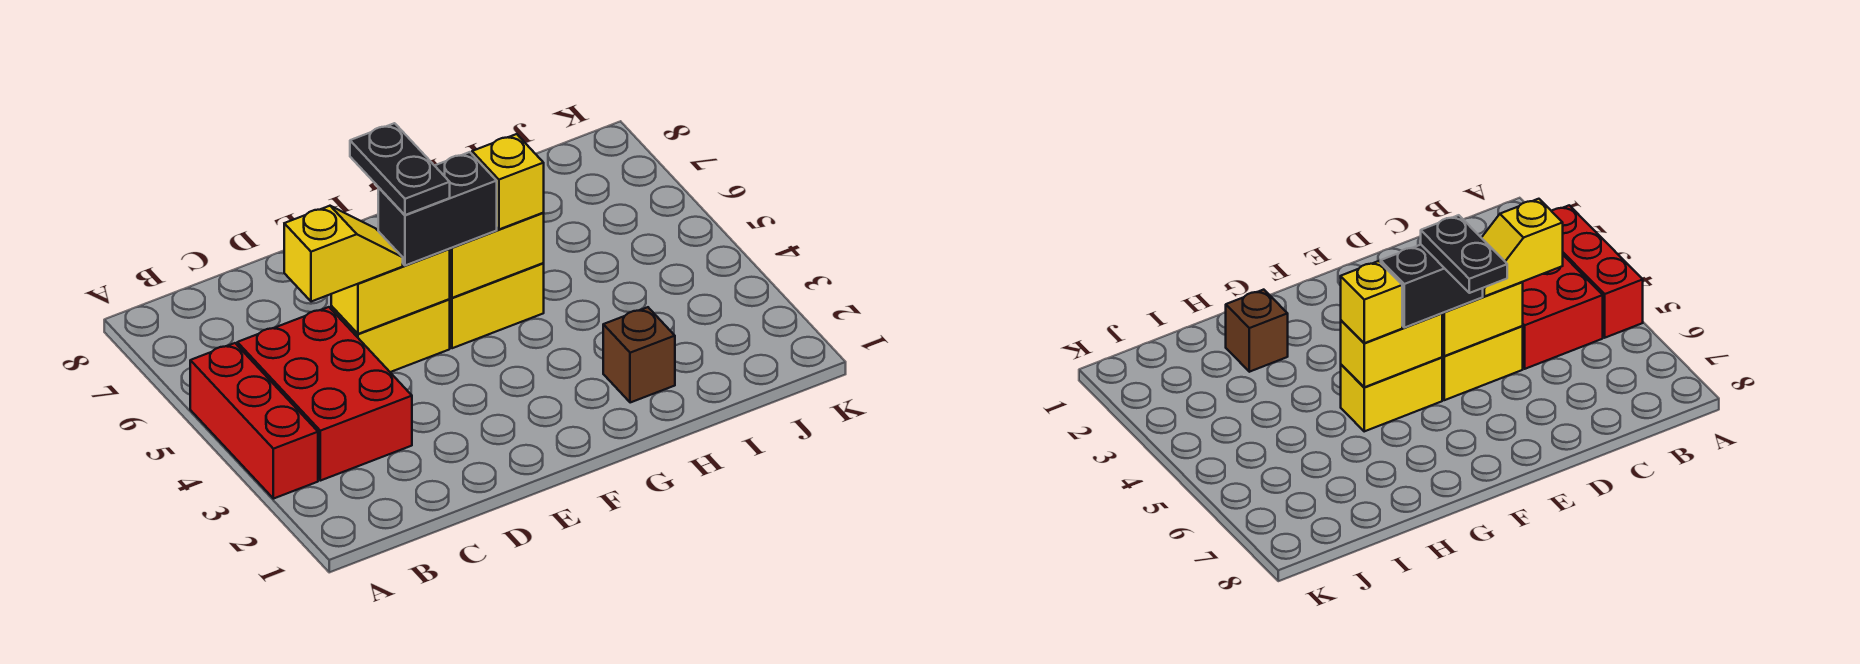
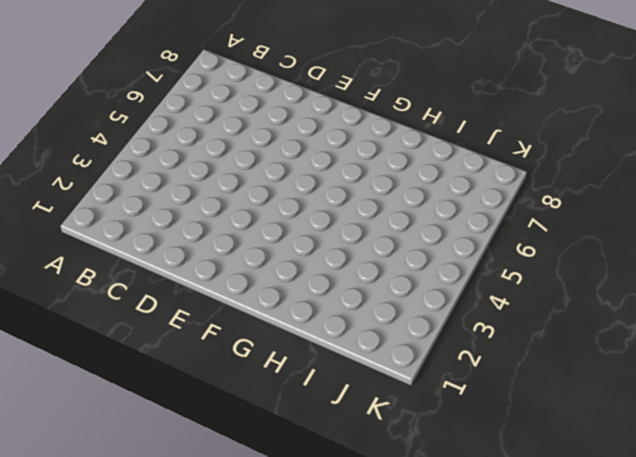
none -> red 1x3 brick [190,343,318,499]
none -> red 2x3 brick [237,307,412,481]

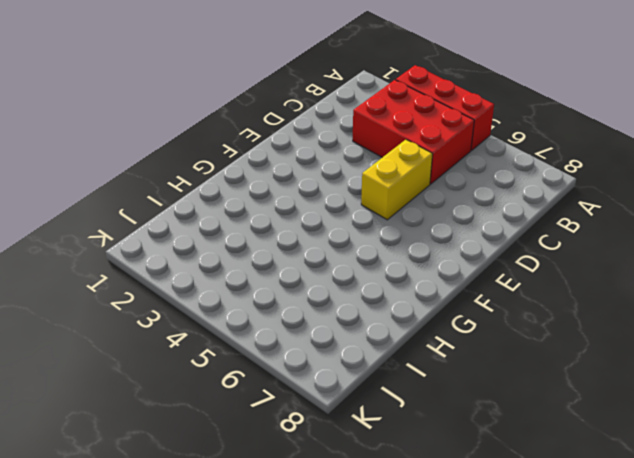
none -> yellow 1x2 brick [449,263,544,348]
none -> brown 1x1 brick [603,307,675,403]

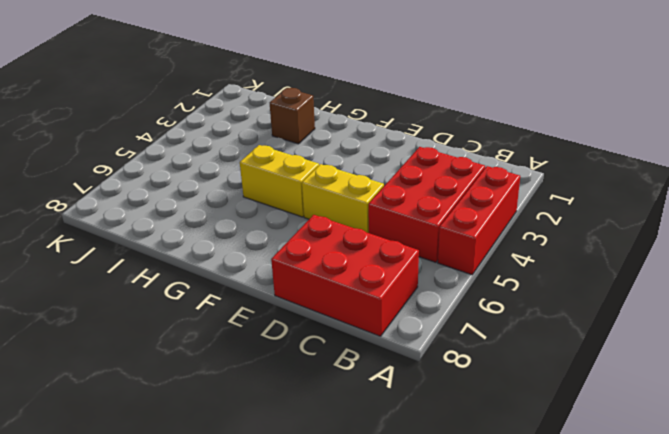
red 2x3 brick [271,215,419,336] -> none
none -> yellow 1x2 brick [331,249,450,334]
none -> yellow 1x2 brick [450,213,544,298]

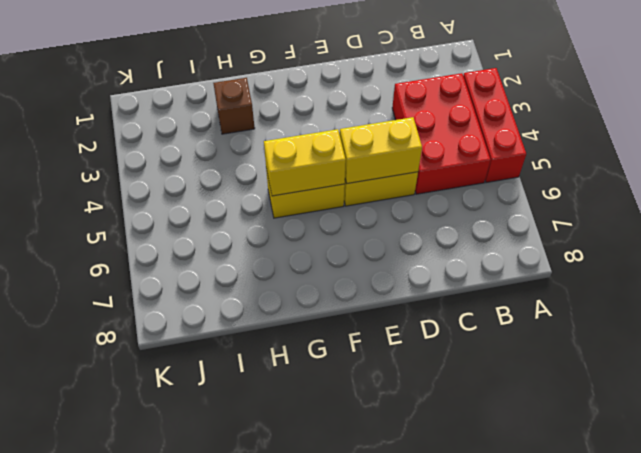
none -> yellow 1x2 slope [284,206,403,302]
none -> black 1x2 brick [378,152,497,265]

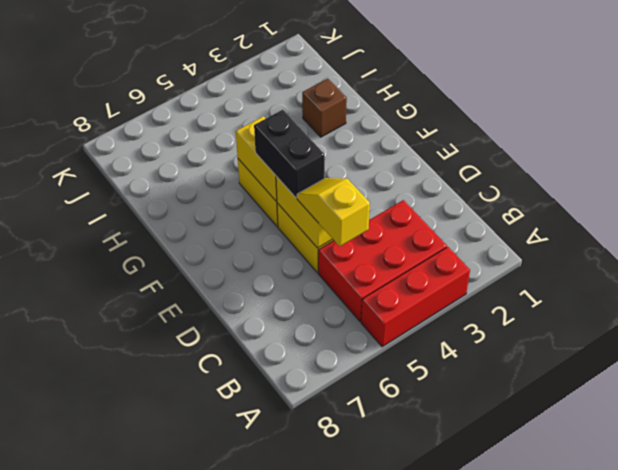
none -> yellow 1x1 brick [472,134,544,229]
none -> black 1x2 plate [350,123,450,215]

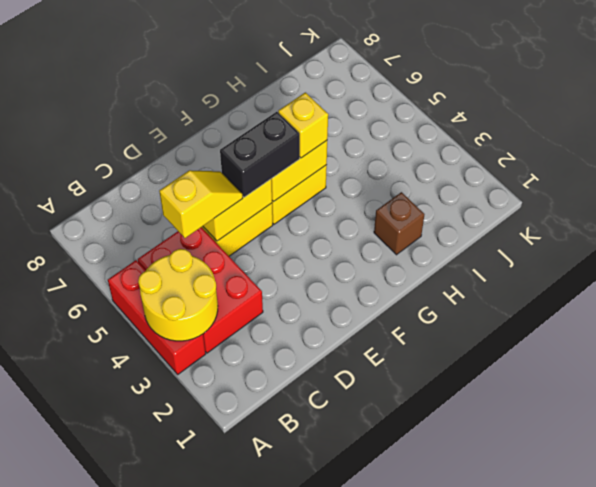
yellow 2x2 round brick [138,249,218,341] -> none
none -> black 1x2 plate [350,123,450,215]

